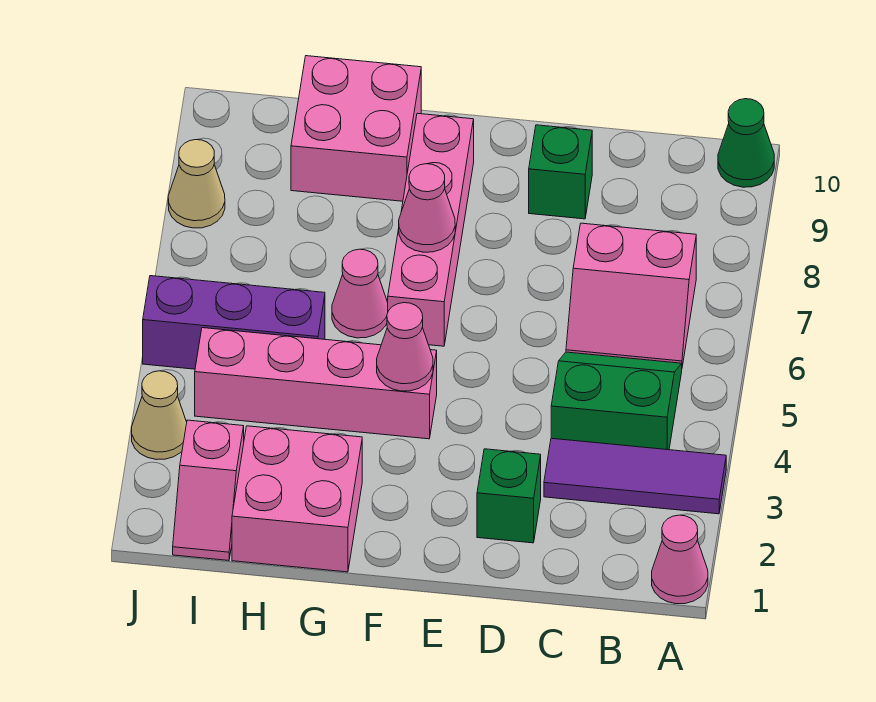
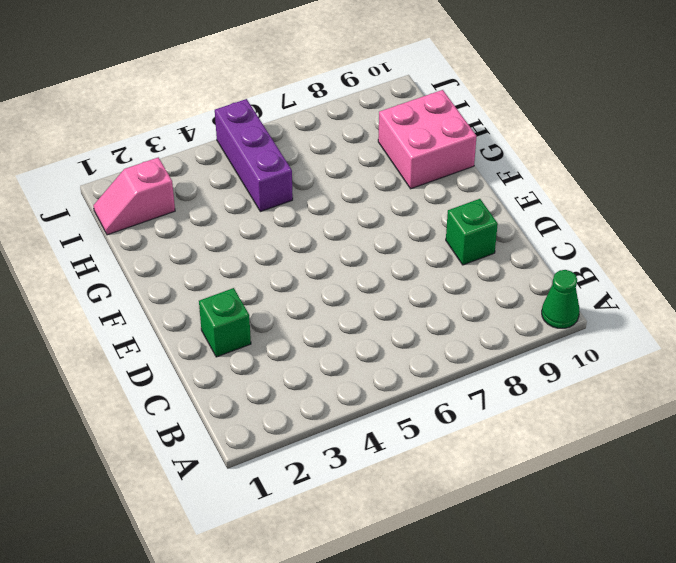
none -> pink 1x1 cone [652,515,708,604]
none -> purple 1x3 tile [544,438,726,514]
none -> green 2x2 slope [551,352,682,450]

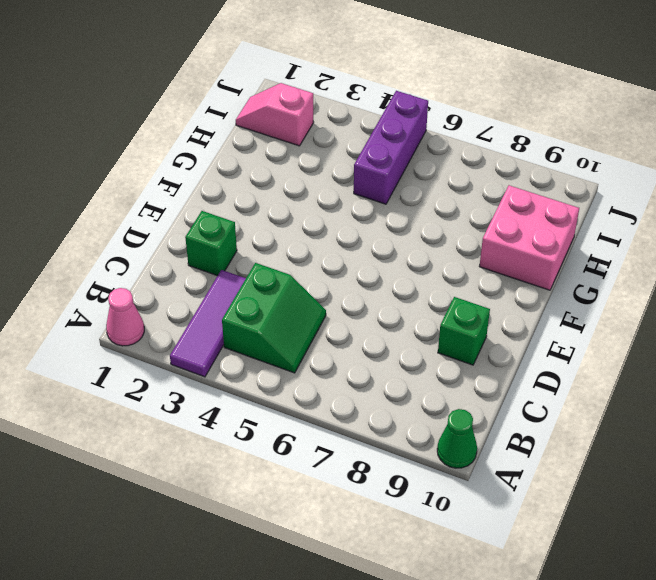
none -> pink 2x2 slope [566,223,696,366]
none -> pink 1x4 brick [195,328,437,439]
none -> pink 1x4 brick [388,113,474,346]

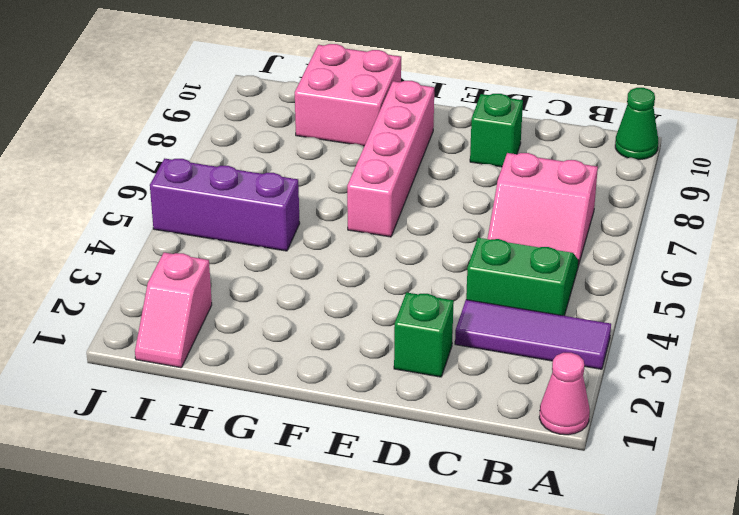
none -> pink 1x4 brick [195,328,437,439]
none -> pink 2x2 brick [232,426,362,572]
none -> pink 1x1 cone [332,249,388,338]

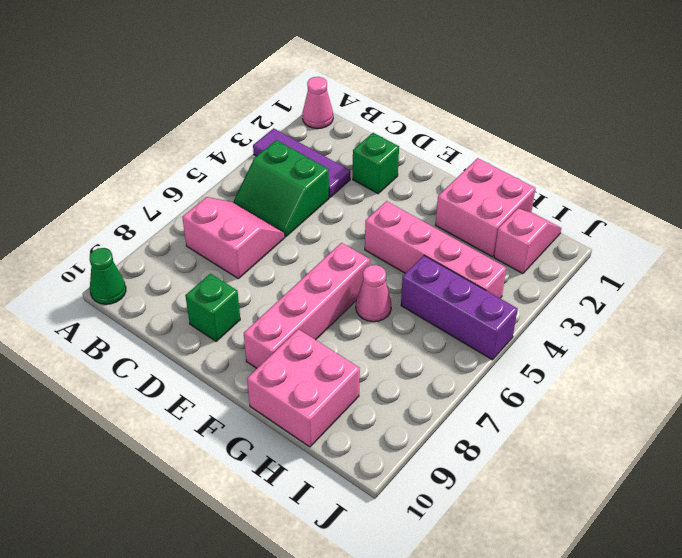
none -> tan 1x1 cone [132,371,187,460]
none -> tan 1x1 cone [168,140,225,228]
none -> pink 1x1 cone [377,303,433,391]

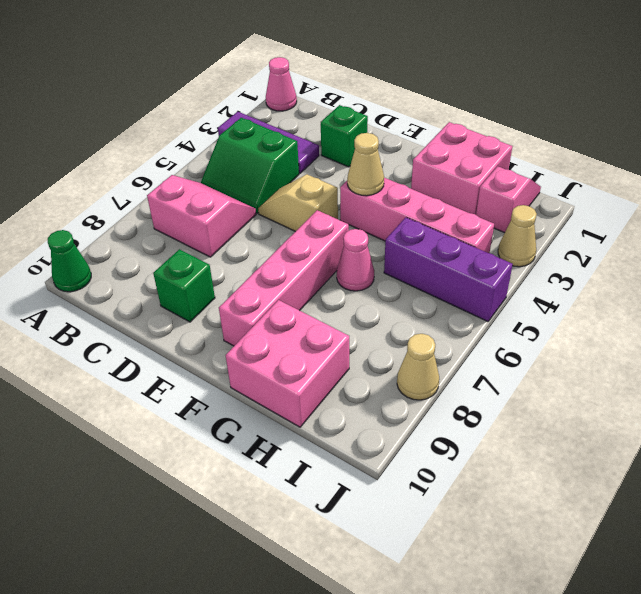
tan 1x2 slope [258,174,338,232] -> none
tan 1x1 cone [347,133,384,196] -> pink 1x1 cone [377,303,433,391]
none -> pink 1x1 cone [399,164,455,252]

